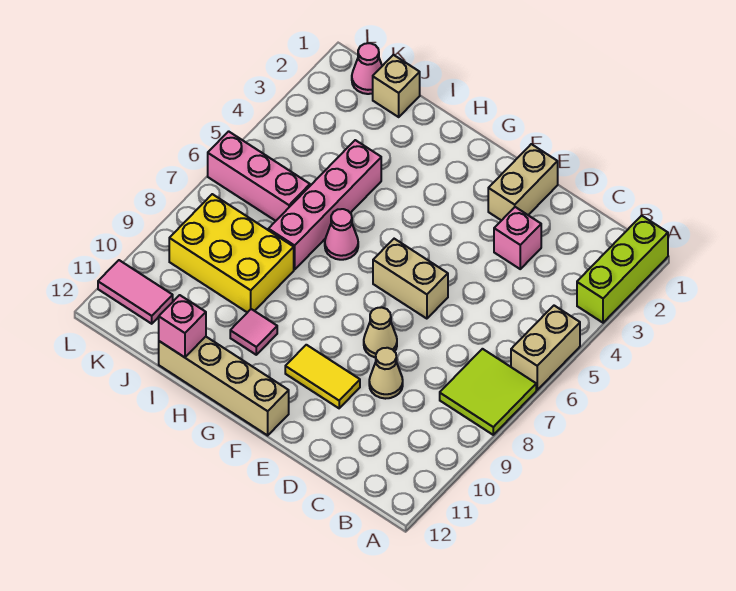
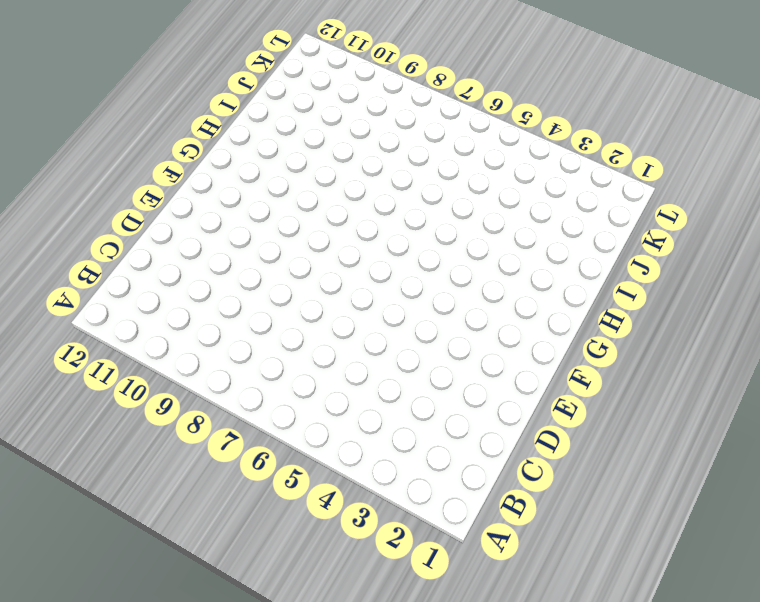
none -> lime 1x3 brick [577,216,668,323]
none -> tan 1x2 brick [511,306,580,390]
none -> lime 2x2 tile [440,349,536,435]

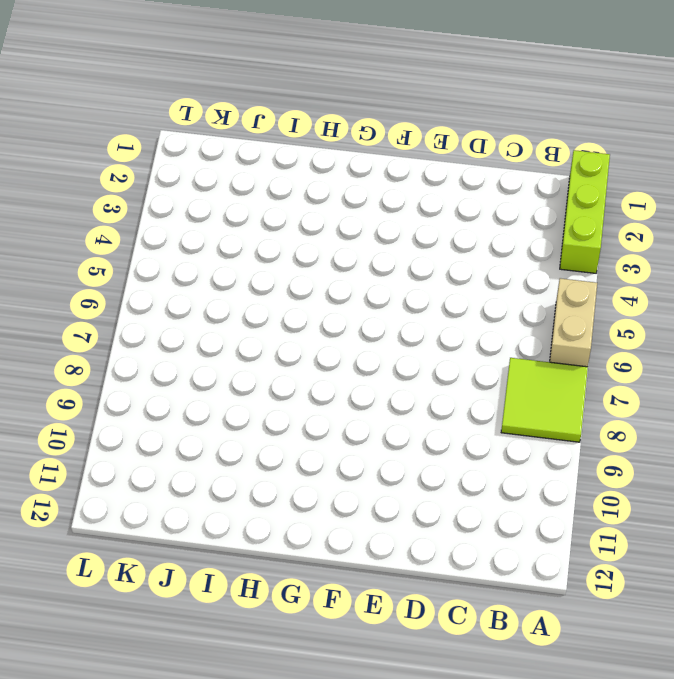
none -> pink 1x1 brick [494,207,541,269]
none -> tan 1x1 cone [369,348,403,399]
none -> tan 1x2 brick [488,144,558,221]

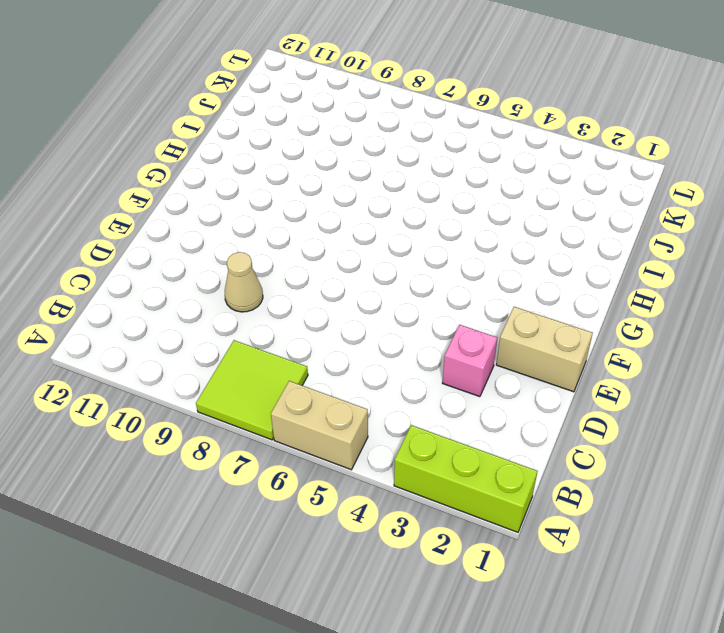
none -> tan 1x2 brick [373,239,448,319]
none -> tan 1x1 cone [364,307,397,358]
none -> yellow 1x2 tile [285,345,360,408]

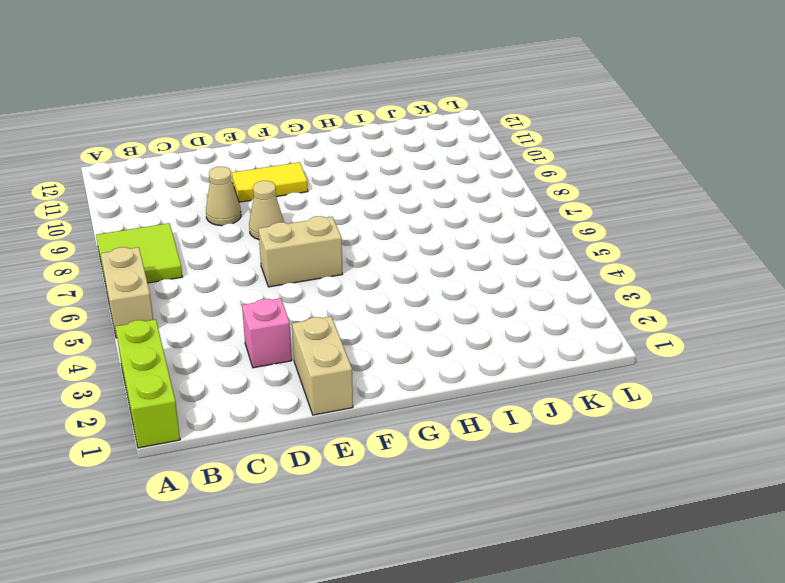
none -> tan 1x4 brick [159,337,289,435]
none -> pink 1x1 cone [325,209,358,260]
none -> pink 1x1 tile [230,309,277,355]

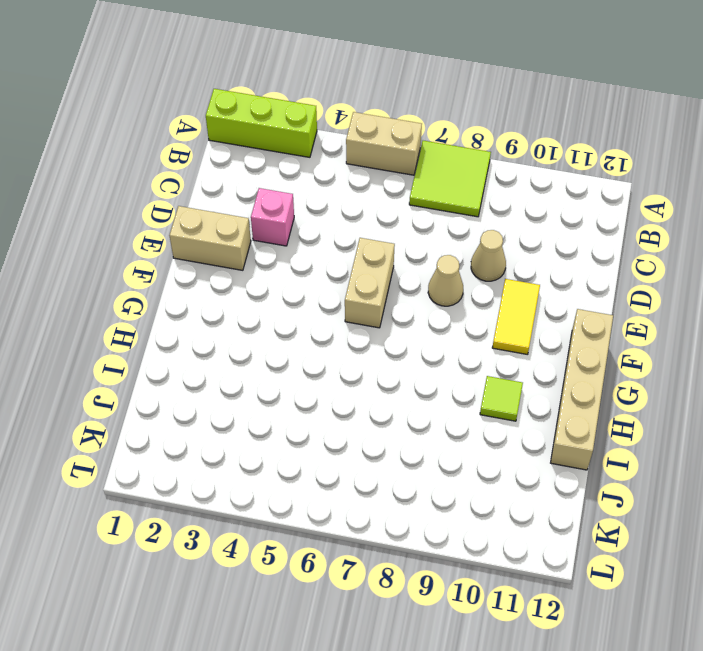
lime 1x1 tile [480,376,523,421] -> pink 1x1 tile [230,309,277,355]
none -> pink 1x1 cone [325,209,358,260]
none -> pink 1x4 brick [268,140,381,270]
none -> yellow 2x3 brick [169,194,294,312]

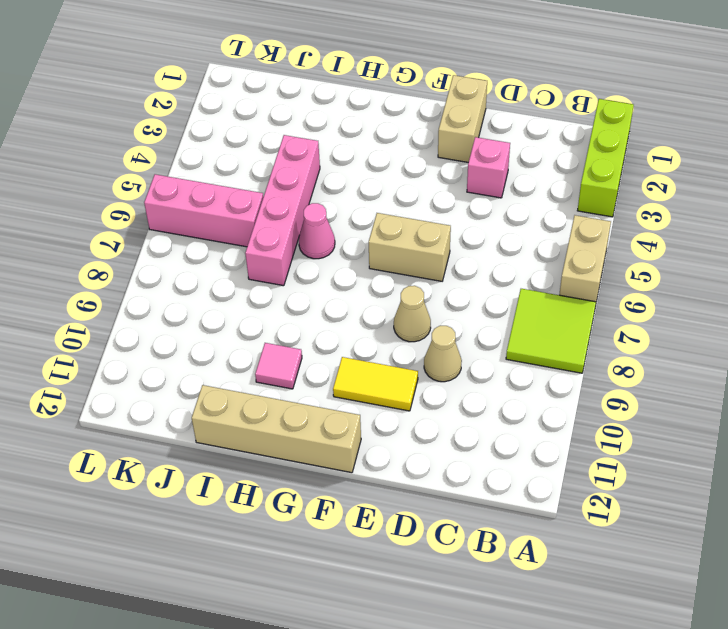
none -> yellow 2x3 brick [169,194,294,312]
none -> tan 1x1 brick [373,55,420,117]
none -> pink 1x1 cone [352,43,382,94]

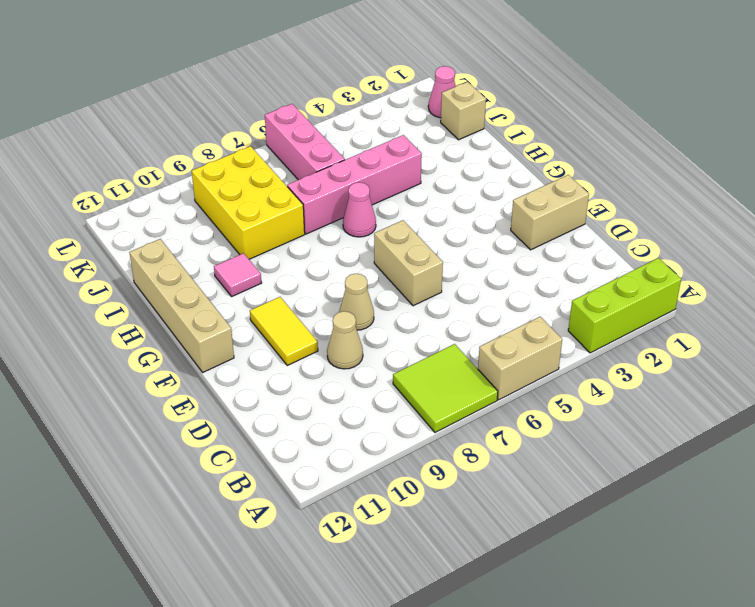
none -> pink 1x1 brick [494,207,541,269]
none -> pink 1x2 tile [98,260,173,324]
none -> pink 1x1 brick [159,295,206,357]

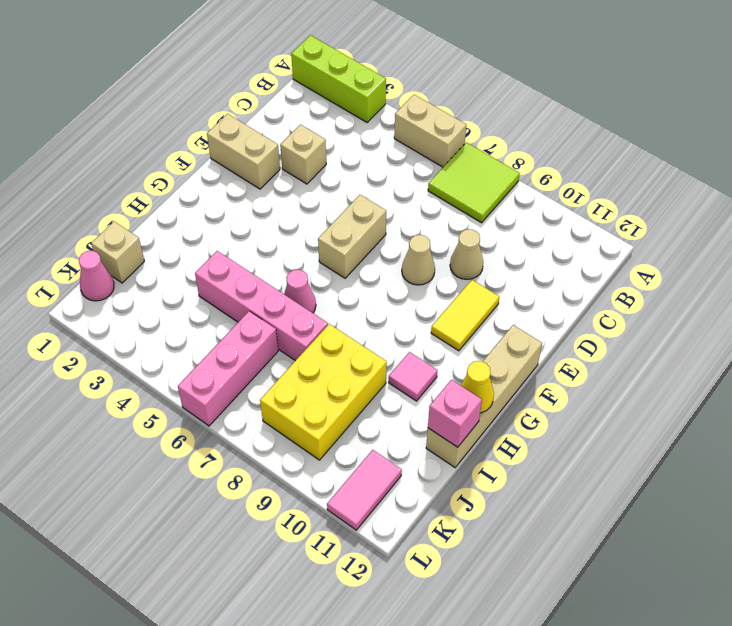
tan 1x1 brick [280,125,326,184] -> pink 1x1 brick [494,207,541,269]
yellow 1x1 cone [461,361,494,413] -> none

